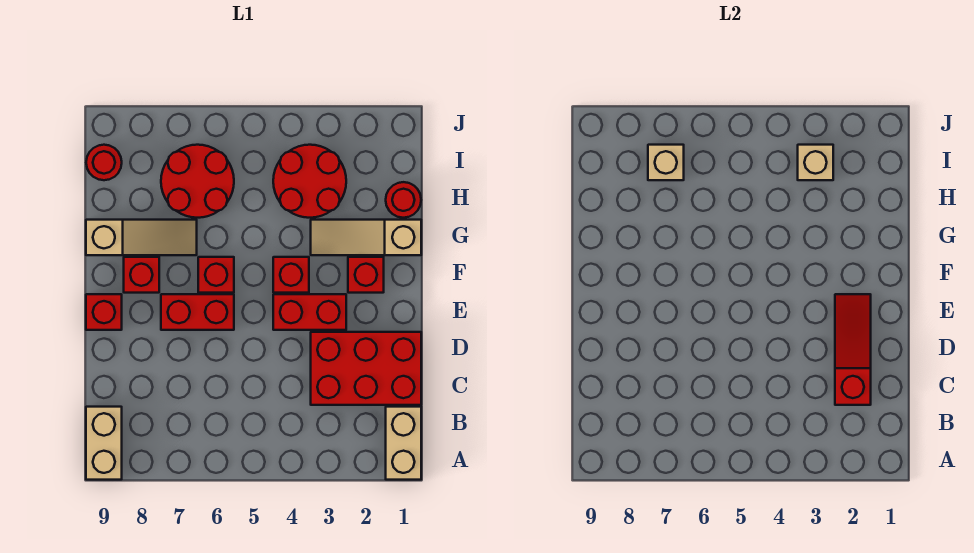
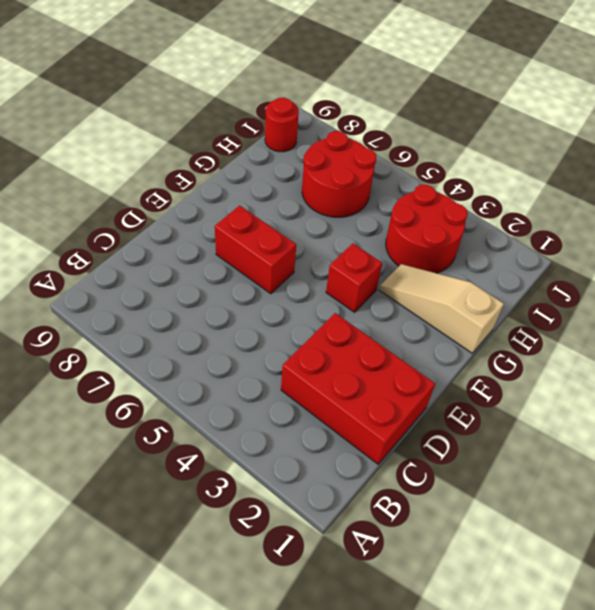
none -> tan 1x2 brick [386,407,421,480]
none -> tan 1x2 brick [86,407,122,480]
none -> red 1x2 brick [273,294,346,330]

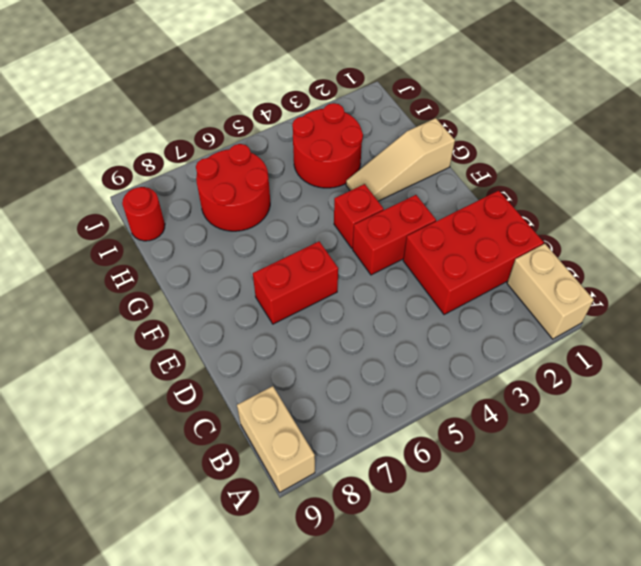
none -> red 1x1 brick [86,294,122,330]
none -> red 1x1 brick [348,257,384,293]
none -> red 1x1 brick [198,257,234,293]

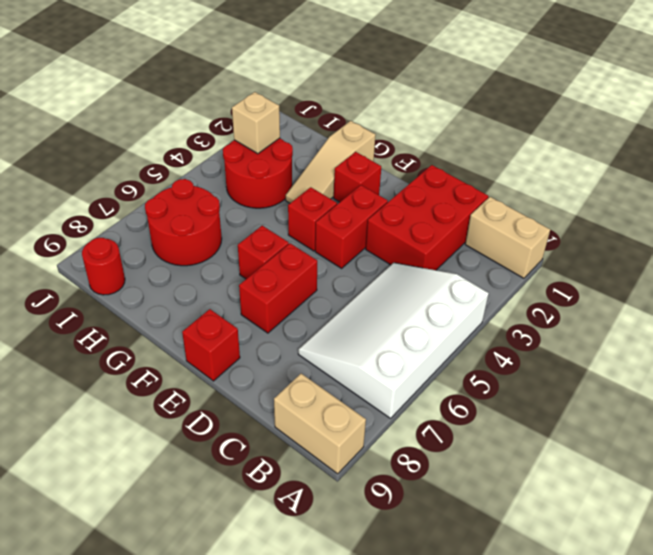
white 3x4 slope [298,263,489,418] -> none
none -> red 1x1 brick [124,257,159,293]
none -> tan 1x3 slope [86,220,197,255]
none -> red 1x1 round brick [386,182,421,218]

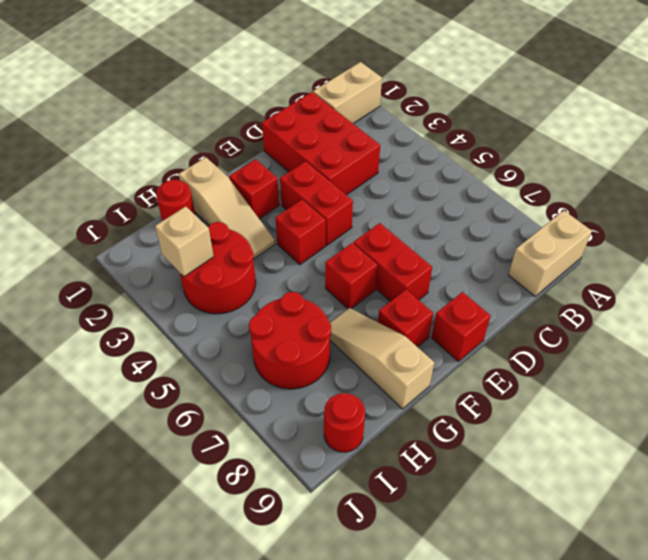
none -> red 1x3 slope [835,294,871,405]
none -> tan 1x1 brick [648,145,684,180]

